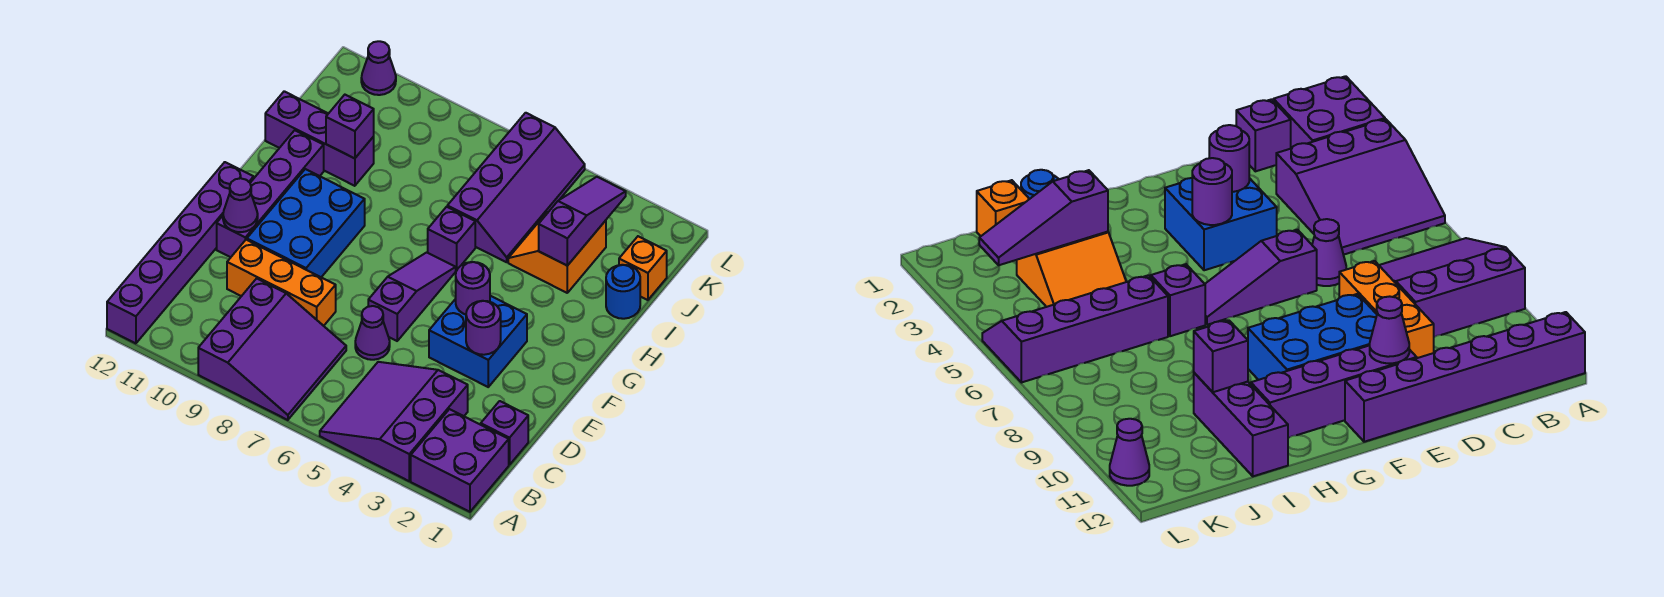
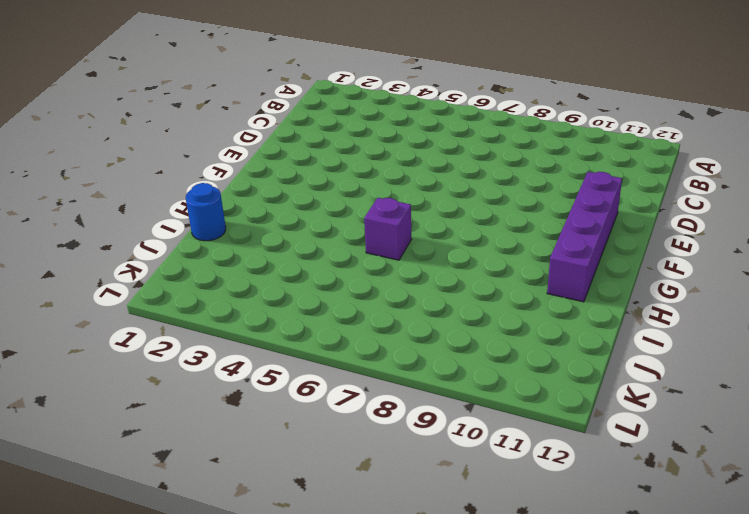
none -> purple 2x2 brick [411,409,509,512]
none -> purple 3x3 slope [320,362,468,481]
none -> purple 3x3 slope [198,278,346,420]

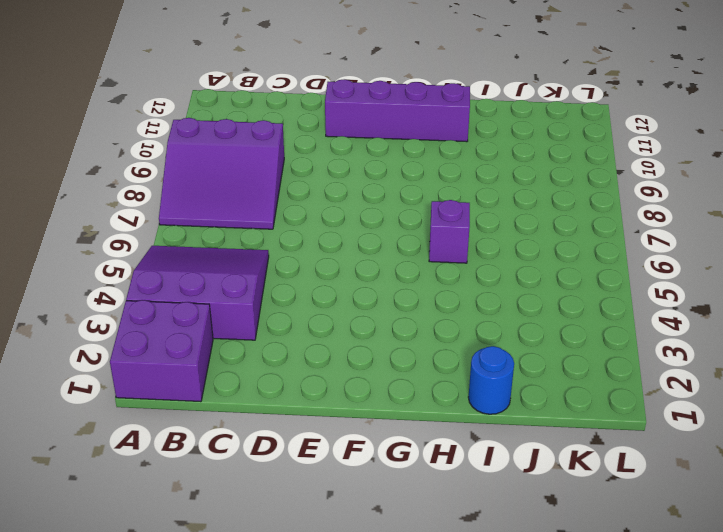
none -> purple 1x6 brick [107,162,254,343]
none -> purple 1x1 brick [481,401,528,465]
none -> purple 1x1 cone [355,306,390,360]

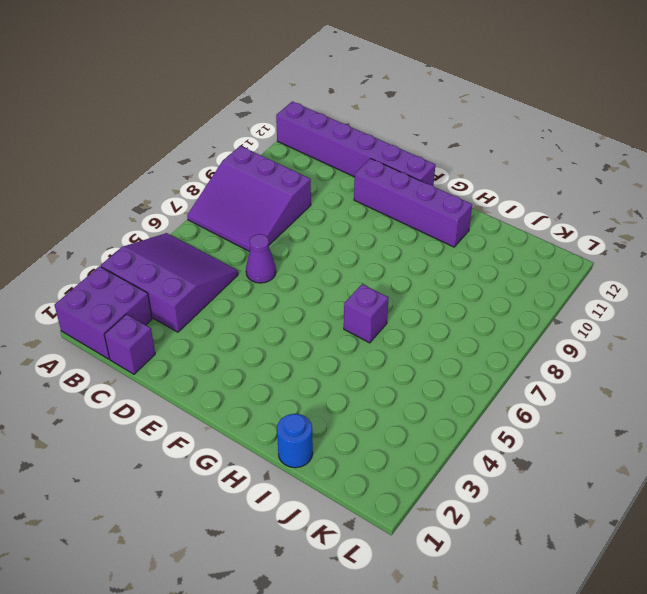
none -> orange 1x3 brick [227,240,336,326]
none -> blue 2x2 brick [429,296,527,387]
none -> purple 1x3 slope [368,252,456,341]

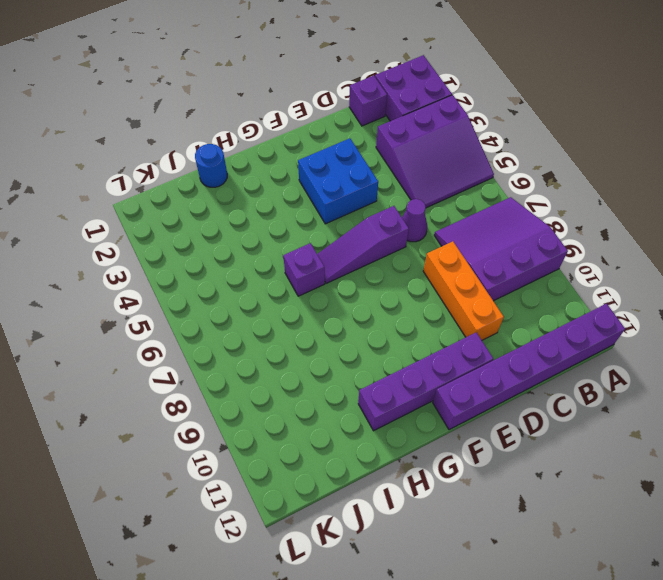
none -> blue 2x3 brick [247,169,365,277]
none -> orange 2x2 slope [508,212,606,293]
none -> purple 2x4 slope [447,113,585,262]

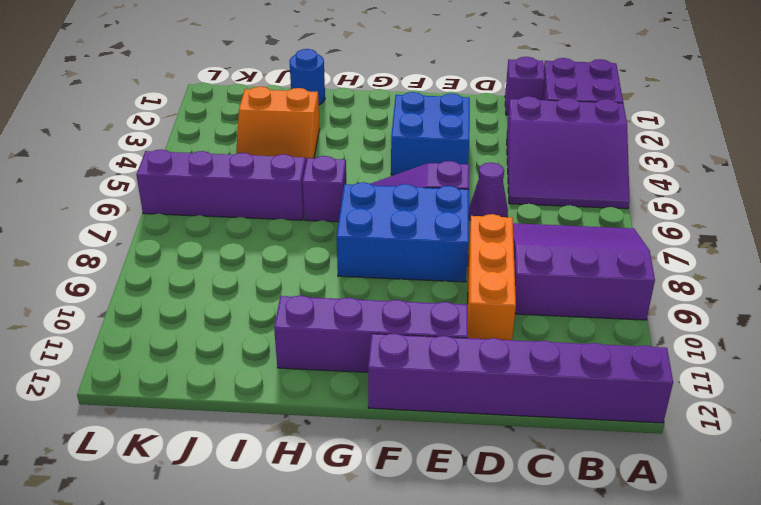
blue 2x3 brick [337,182,469,282] -> blue 2x3 brick moved to [247,169,365,277]
none -> purple 1x3 brick [265,91,374,186]
none -> orange 1x1 brick [619,236,667,300]
none -> purple 1x1 cone [361,41,396,95]

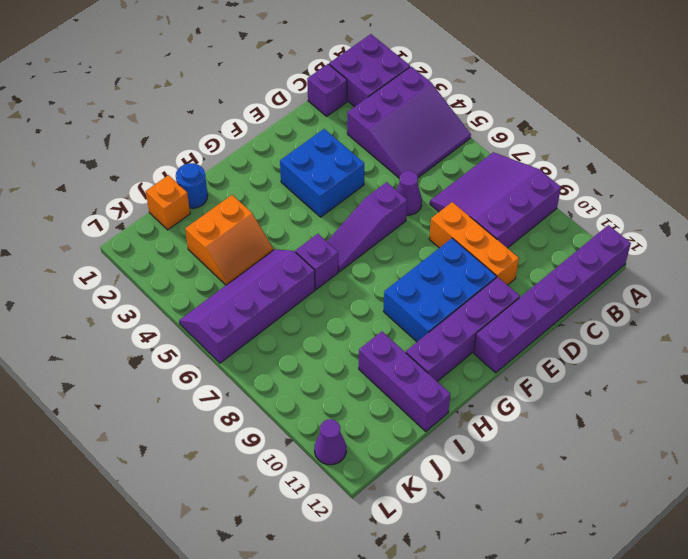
none -> purple 1x1 round brick [466,301,501,355]
none -> purple 1x1 cone [223,178,258,232]
none -> purple 1x1 round brick [456,262,490,314]

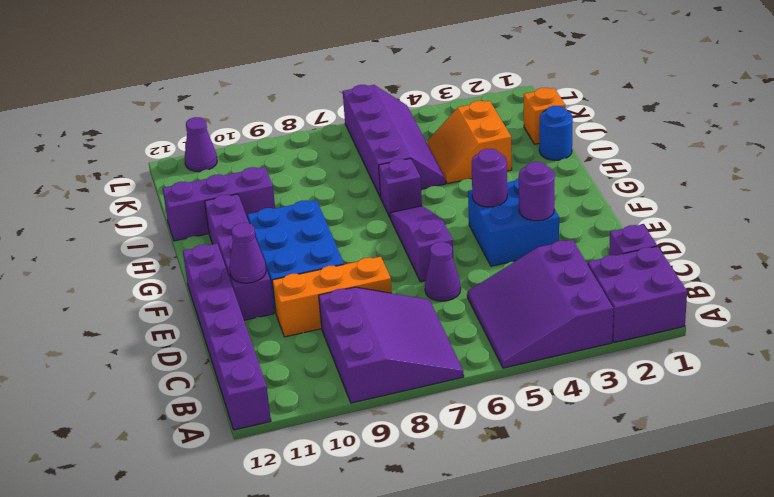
none -> purple 1x3 slope [539,177,626,266]
none -> purple 1x1 brick [326,95,374,159]

